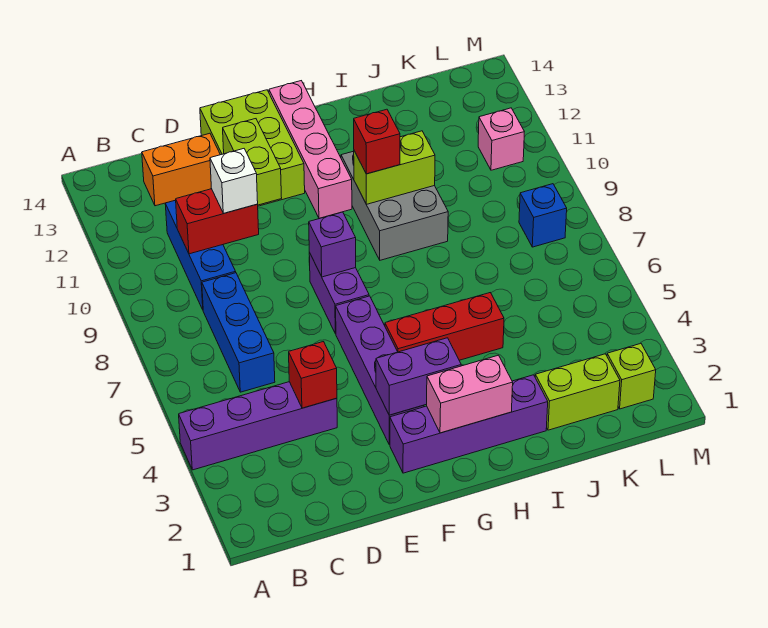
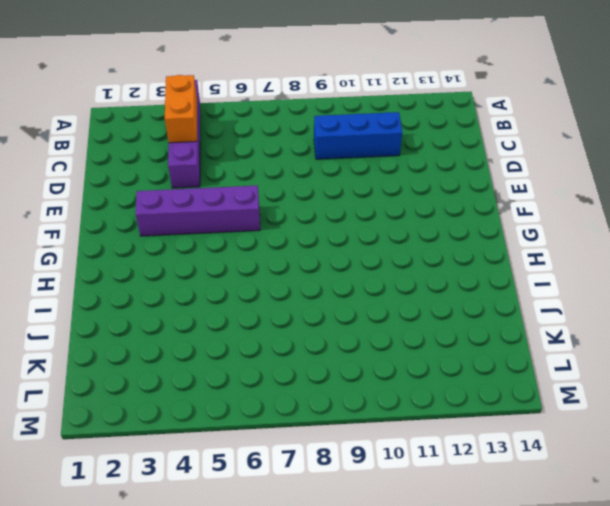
orange 1x2 brick [165,75,197,143] -> orange 1x2 brick moved to [142,133,220,206]
none -> blue 1x3 brick [202,273,275,392]
none -> lime 2x3 brick [200,90,305,206]
none -> purple 1x4 brick [390,375,548,473]

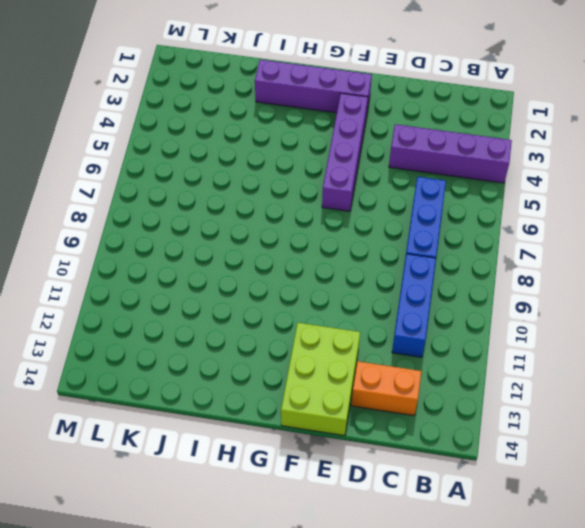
none -> purple 1x2 brick [309,253,369,334]
none -> red 1x3 brick [385,293,504,360]
none -> pink 1x4 brick [269,81,352,218]

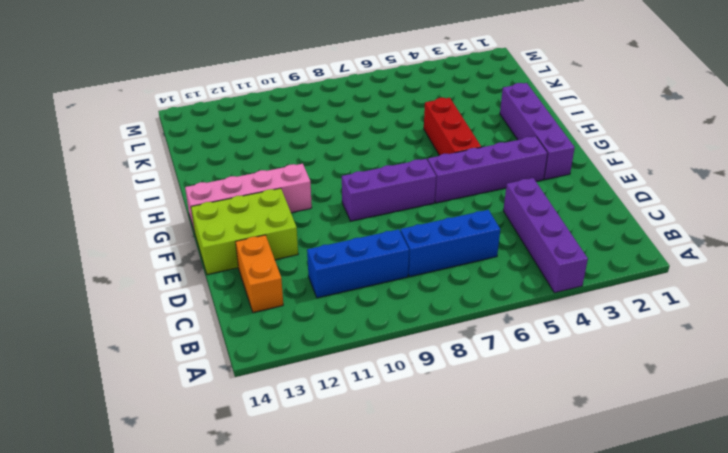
purple 1x3 brick [342,159,436,221] -> purple 1x2 brick [309,253,369,334]
none -> grey 2x3 brick [341,151,448,260]
none -> lime 1x2 brick [535,354,620,430]
none -> lime 1x1 brick [607,343,656,409]

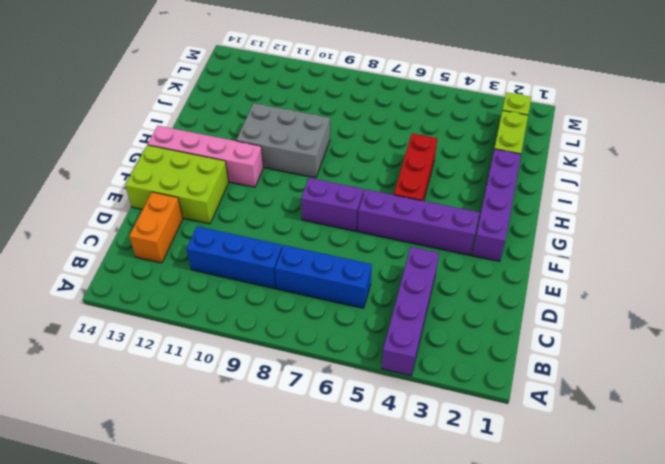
none -> blue 1x1 brick [519,184,567,247]
none -> pink 1x1 brick [478,108,524,170]
none -> red 1x2 brick [176,189,259,254]

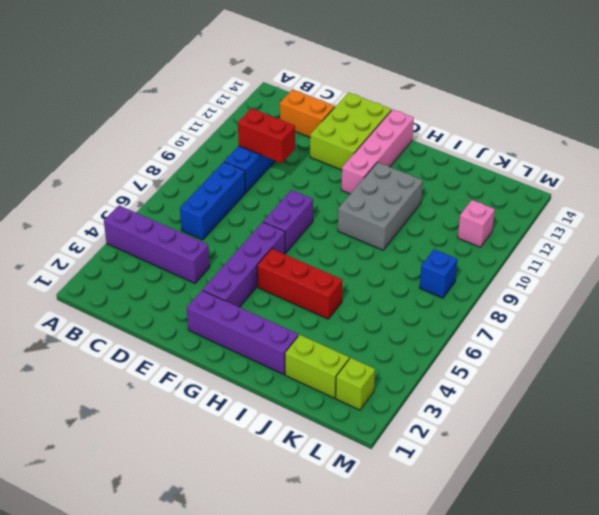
none -> red 1x1 brick [289,342,337,408]
none -> lime 1x2 brick [223,119,282,205]
none -> purple 1x2 brick [376,338,461,415]

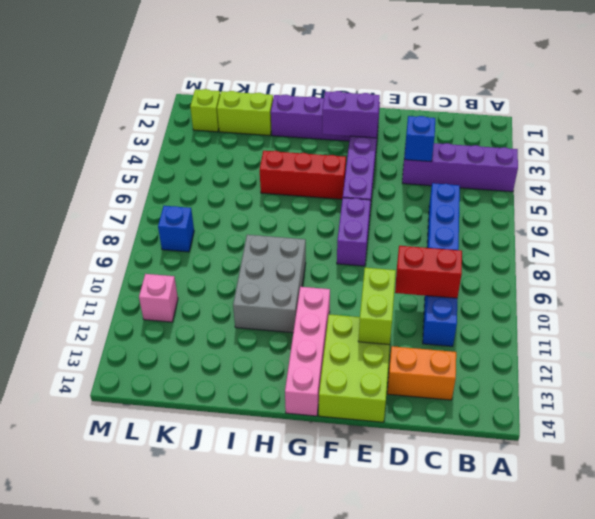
blue 1x1 brick [404,116,435,162] -> red 1x1 brick [289,342,337,408]
none -> purple 1x1 brick [309,212,356,277]
none -> pink 1x2 brick [427,355,513,433]
none -> lime 1x2 brick [354,131,435,204]

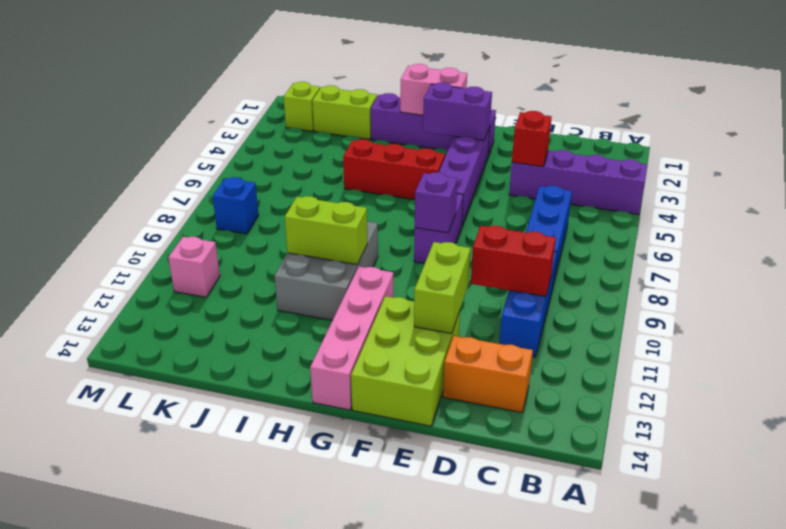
none -> white 1x1 brick [210,149,258,213]
none -> red 1x1 brick [354,109,400,174]

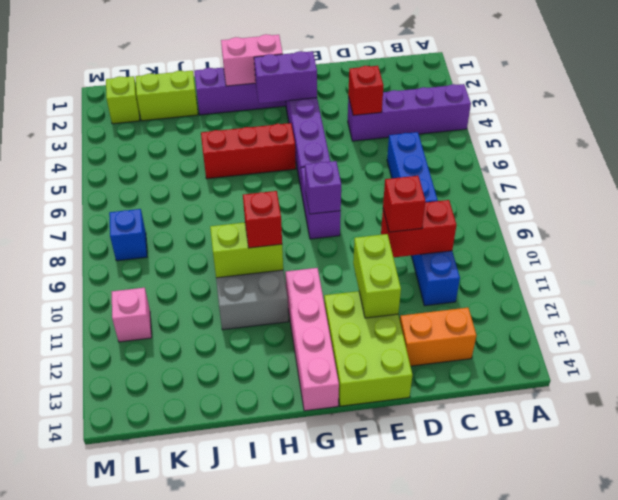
red 1x1 brick [383,176,426,232] -> white 1x1 brick [210,149,258,213]

